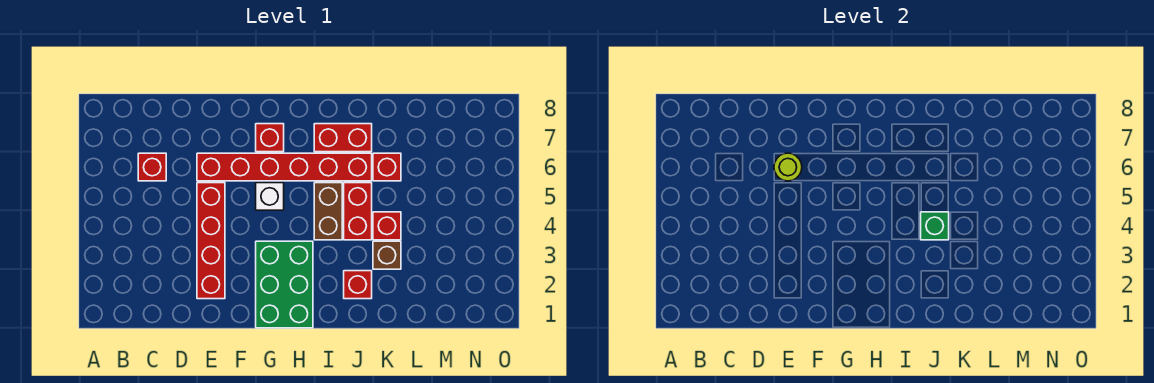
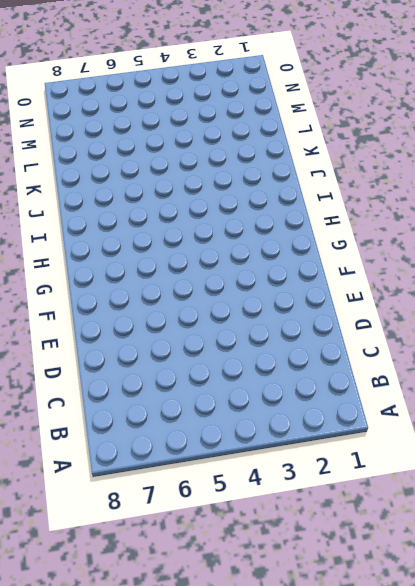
none -> red 1x1 brick [138,153,166,181]
none -> red 1x4 brick [197,183,225,299]
none -> red 1x6 brick [197,153,372,181]

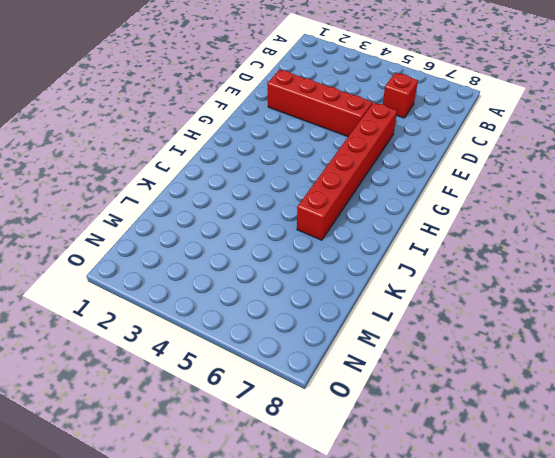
none -> green 2x3 brick [256,241,313,328]
none -> white 1x1 brick [256,183,284,210]
none -> red 1x1 brick [256,124,284,152]

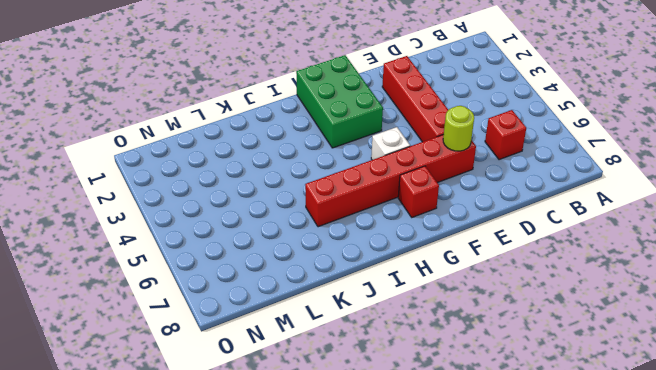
none -> brown 1x2 brick [314,183,342,240]
none -> red 1x2 brick [314,124,372,152]
none -> red 1x1 brick [344,271,372,299]

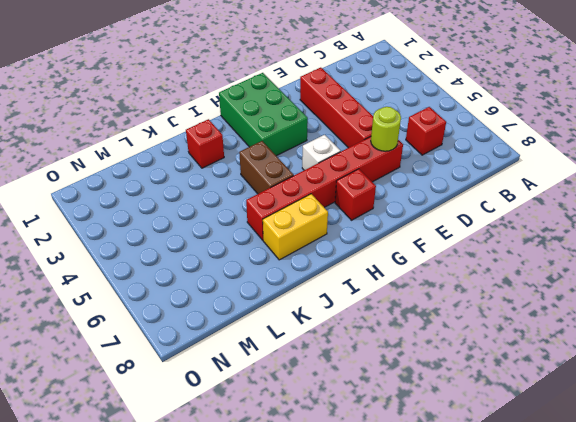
yellow 1x2 brick [263,194,328,260] -> red 1x2 brick [314,124,372,152]
none -> red 1x2 brick [344,183,372,240]
none -> brown 1x1 brick [373,241,401,269]
none -> red 1x1 brick [373,212,401,240]

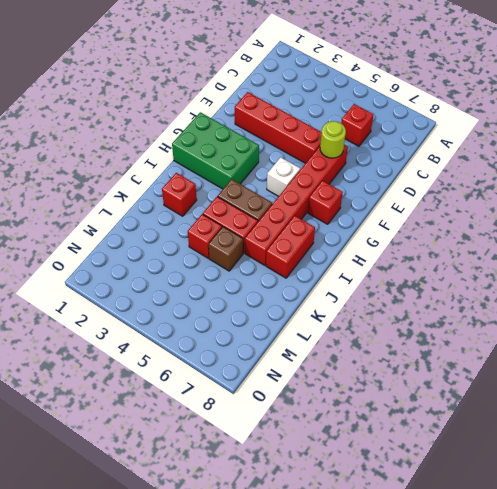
brown 1x1 brick [209,227,243,271] -> brown 1x1 brick moved to [373,241,401,269]
none -> red 1x1 brick [373,153,401,181]
none -> green 1x1 brick [921,212,949,240]

